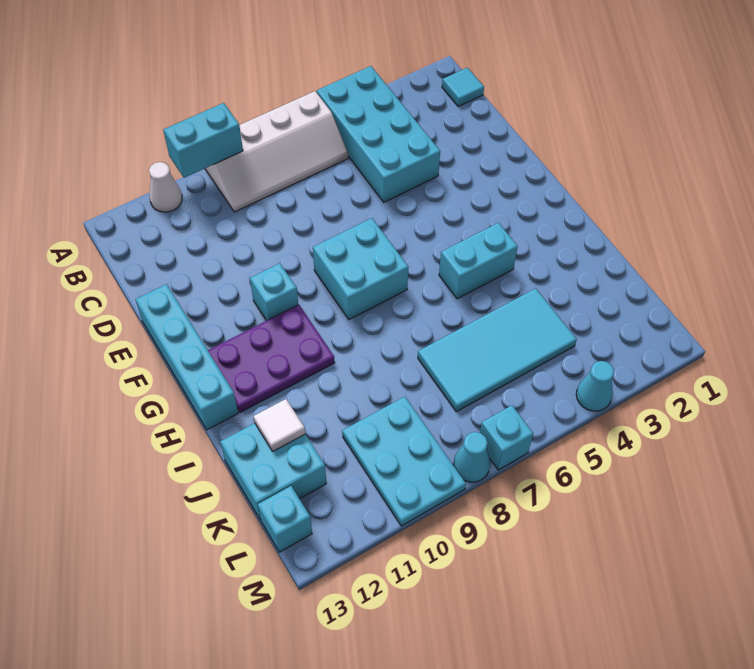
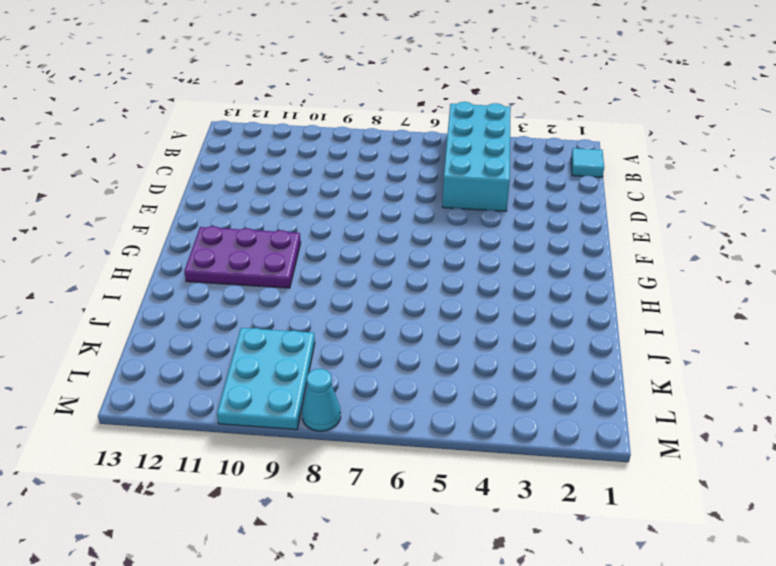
none -> white 2x4 slope [205,91,348,212]
none -> white 1x1 cone [149,162,182,212]
none -> cyan 1x4 brick [135,284,238,430]

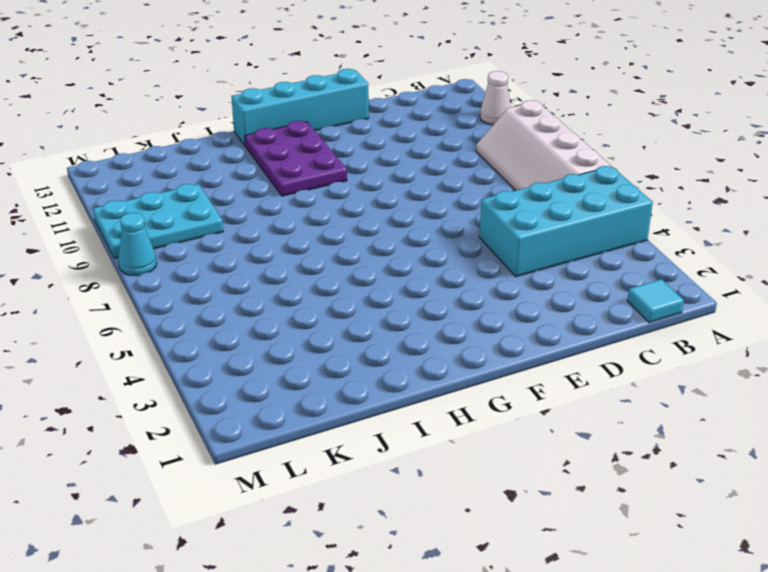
none -> cyan 2x2 brick [313,218,408,320]
none -> cyan 1x1 brick [250,263,298,321]
none -> cyan 1x2 brick [439,223,518,299]

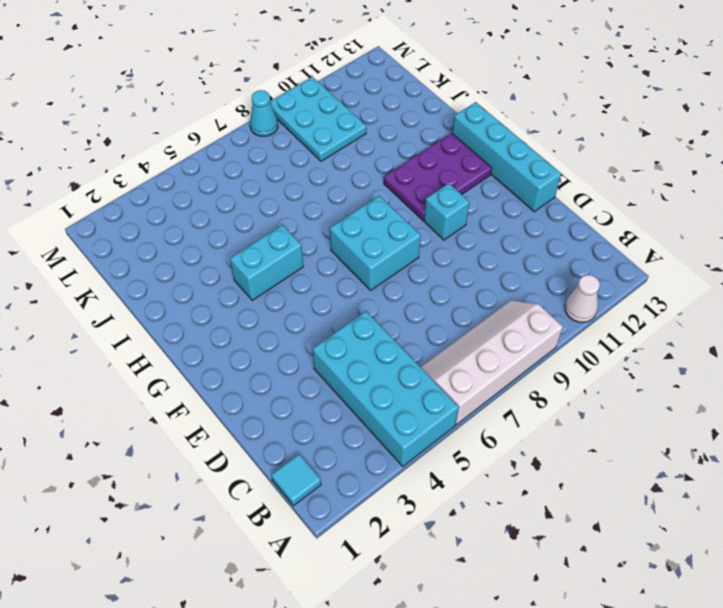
none -> cyan 2x4 tile [418,289,577,412]
none -> cyan 2x2 brick [220,423,326,520]
none -> cyan 1x1 brick [258,486,312,552]

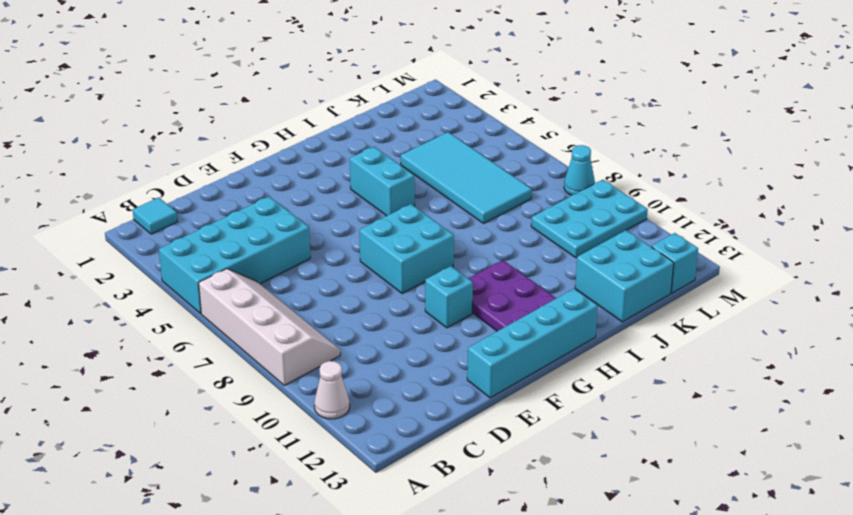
none -> cyan 1x1 cone [576,361,614,411]
none -> cyan 1x1 brick [480,405,533,470]
none -> cyan 1x2 brick [163,103,243,178]

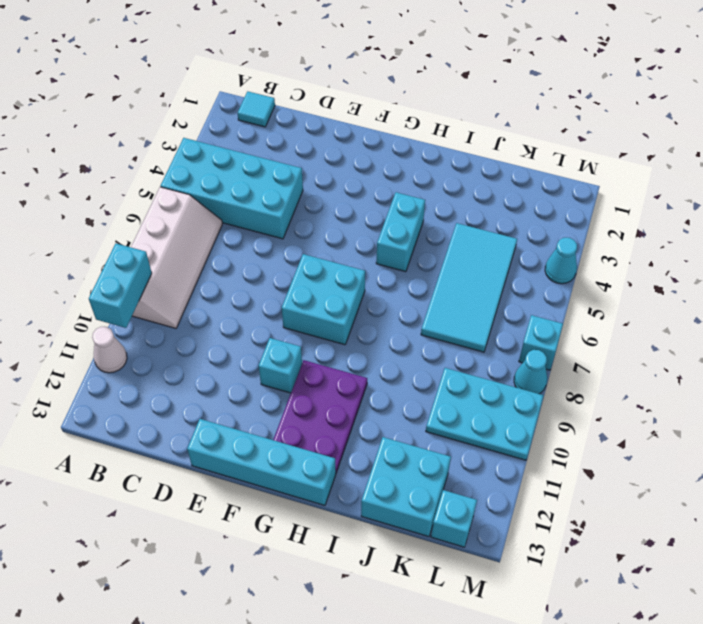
none -> white 1x1 tile [254,399,305,451]

